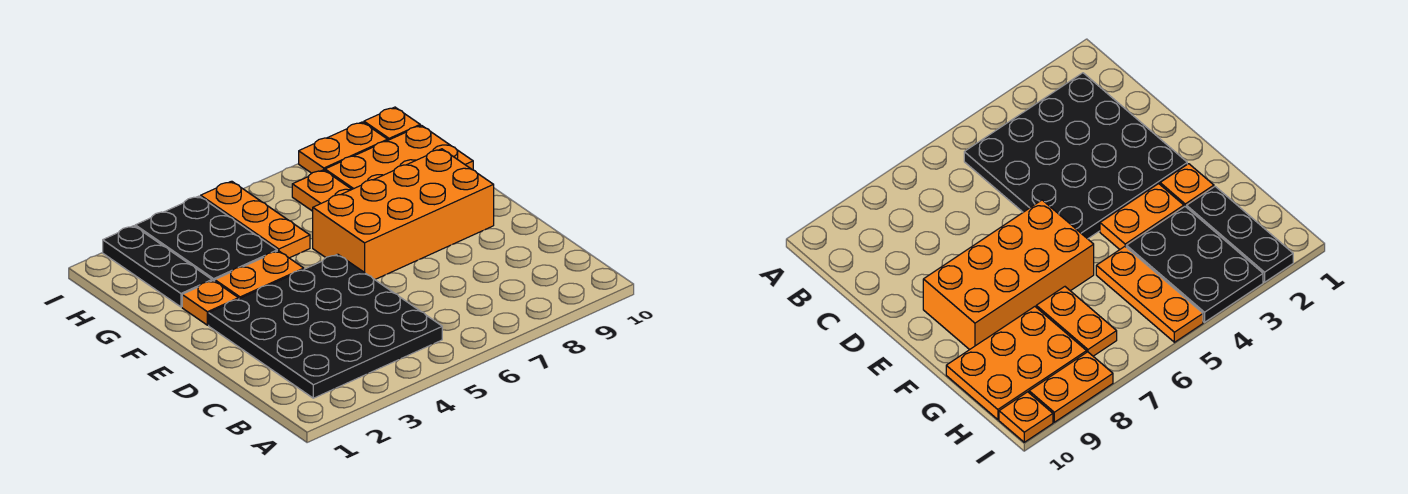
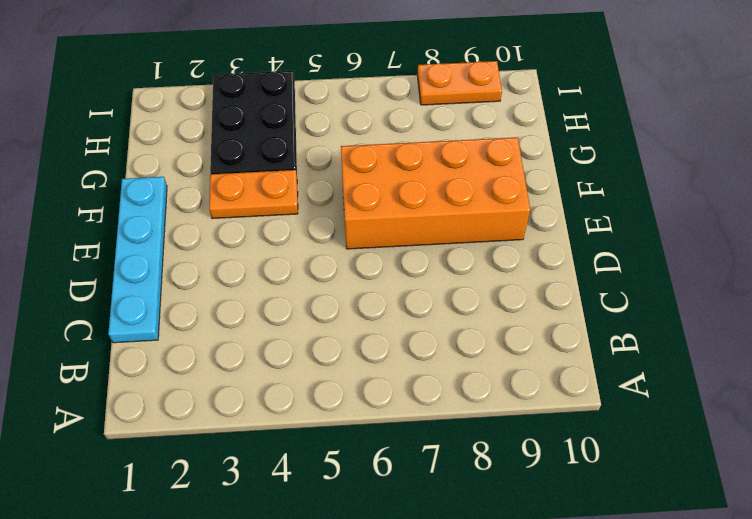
cyan 1x4 plate [108,177,167,343] -> none
none -> black 4x4 plate [209,254,442,398]
none -> orange 1x1 plate [182,280,238,325]

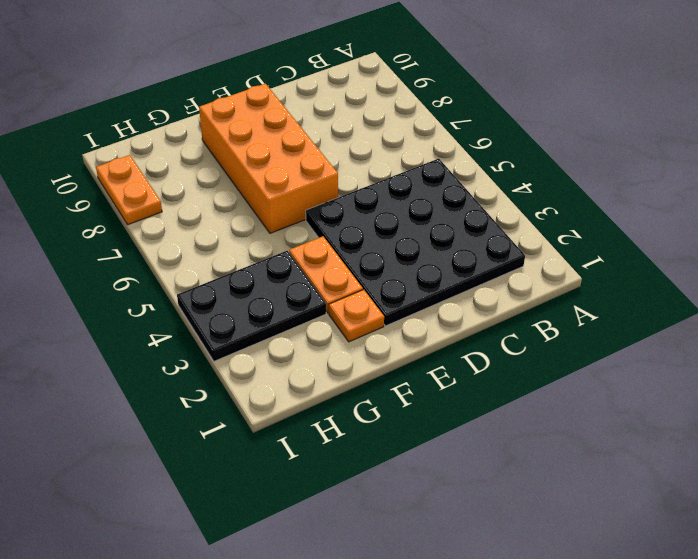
none -> black 1x3 plate [103,226,212,307]
none -> orange 1x3 plate [201,181,310,258]

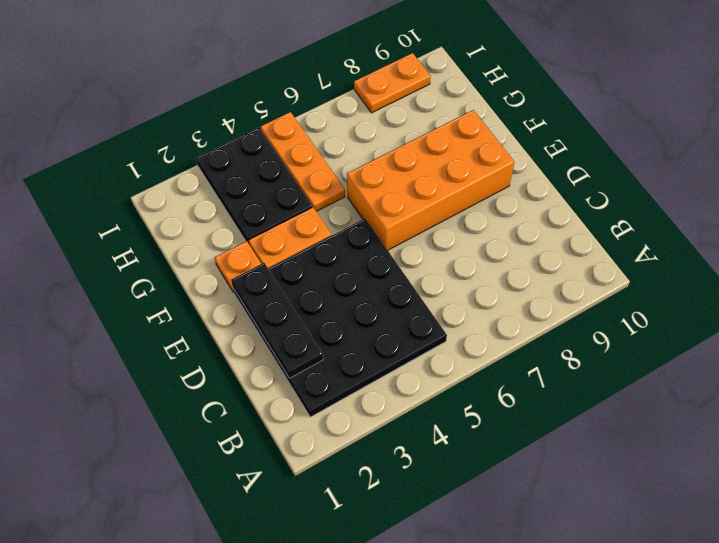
black 1x3 plate [231,263,323,378] -> black 1x3 plate moved to [103,226,212,307]
none -> orange 1x2 plate [292,170,352,211]
none -> orange 2x3 plate [325,125,473,189]

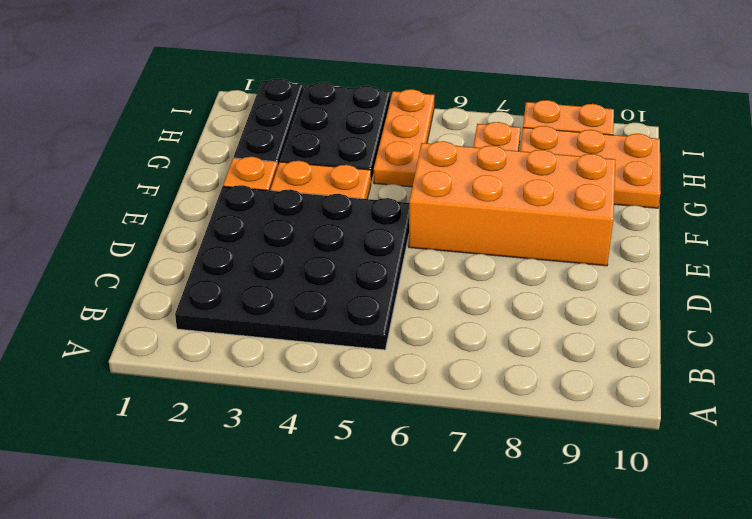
none -> orange 1x1 plate [364,107,420,140]

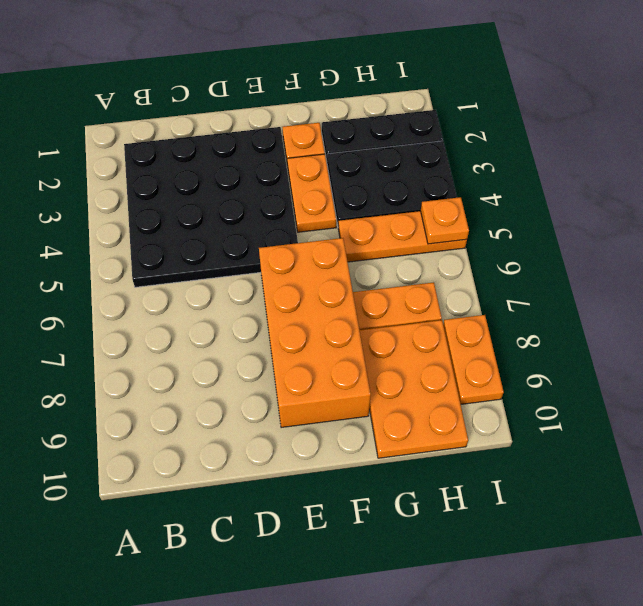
orange 1x1 plate [421,197,469,244] -> orange 1x1 plate moved to [364,107,420,140]

